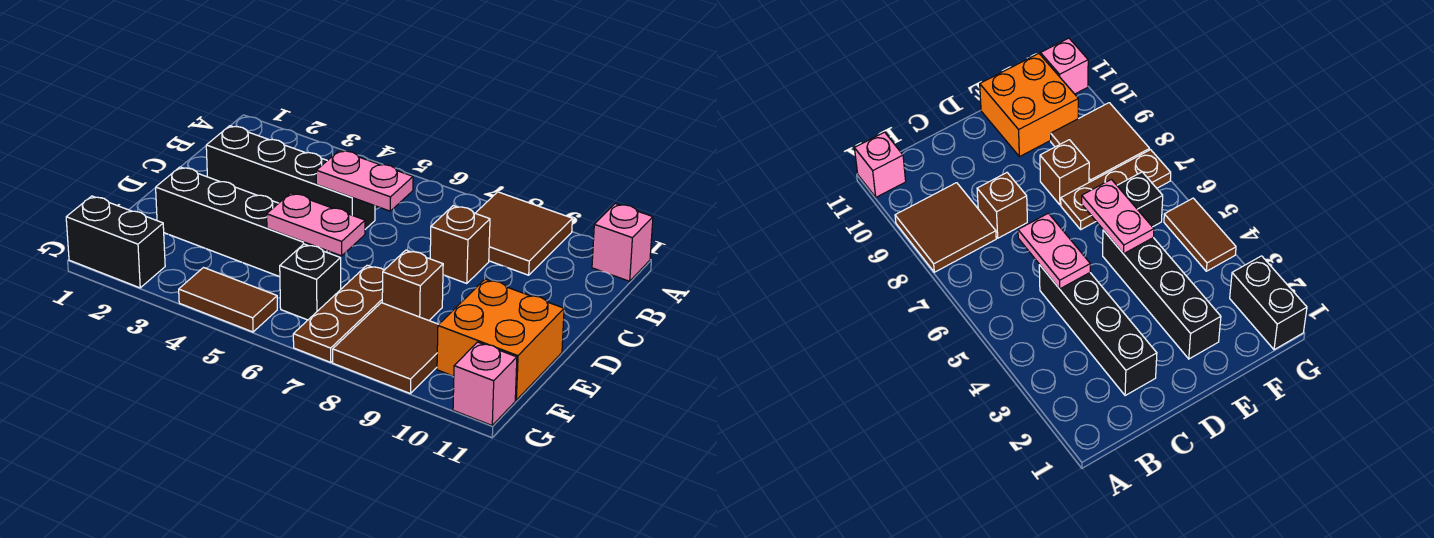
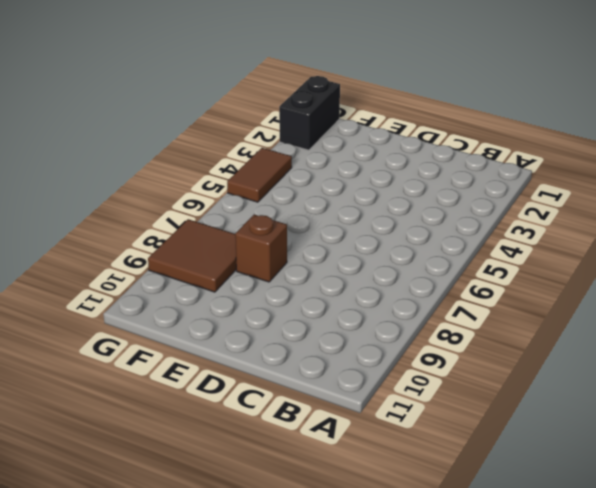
none -> brown 2x2 tile [475,192,572,275]
none -> pink 1x1 brick [592,204,653,281]
none -> black 1x4 brick [206,126,375,229]

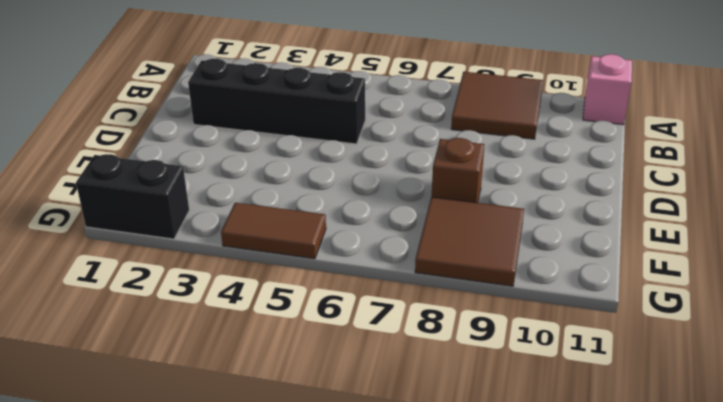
none -> brown 1x1 brick [430,206,490,284]
none -> black 1x4 brick [156,167,327,277]
none -> brown 1x3 plate [293,265,384,362]

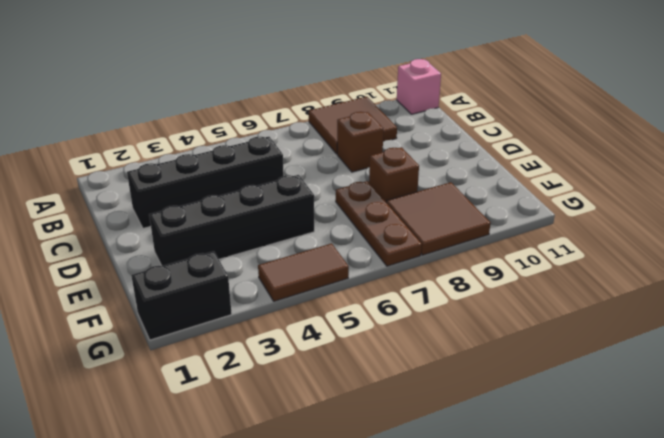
none -> orange 2x2 brick [437,279,564,400]
none -> black 1x1 brick [280,244,341,320]
none -> pink 1x1 brick [453,342,517,425]

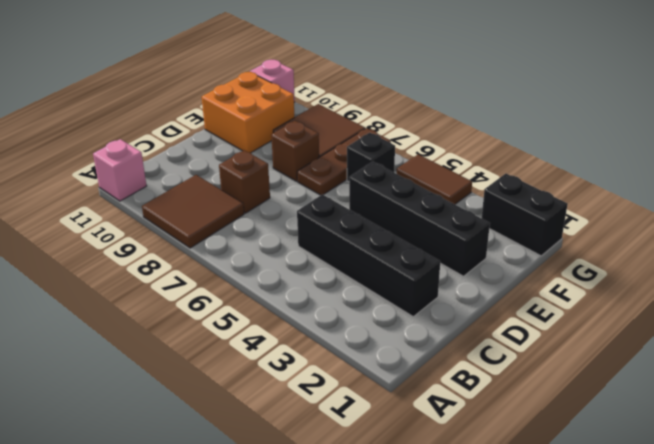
none -> pink 1x2 plate [316,150,413,211]
none -> pink 1x2 plate [267,193,365,256]

